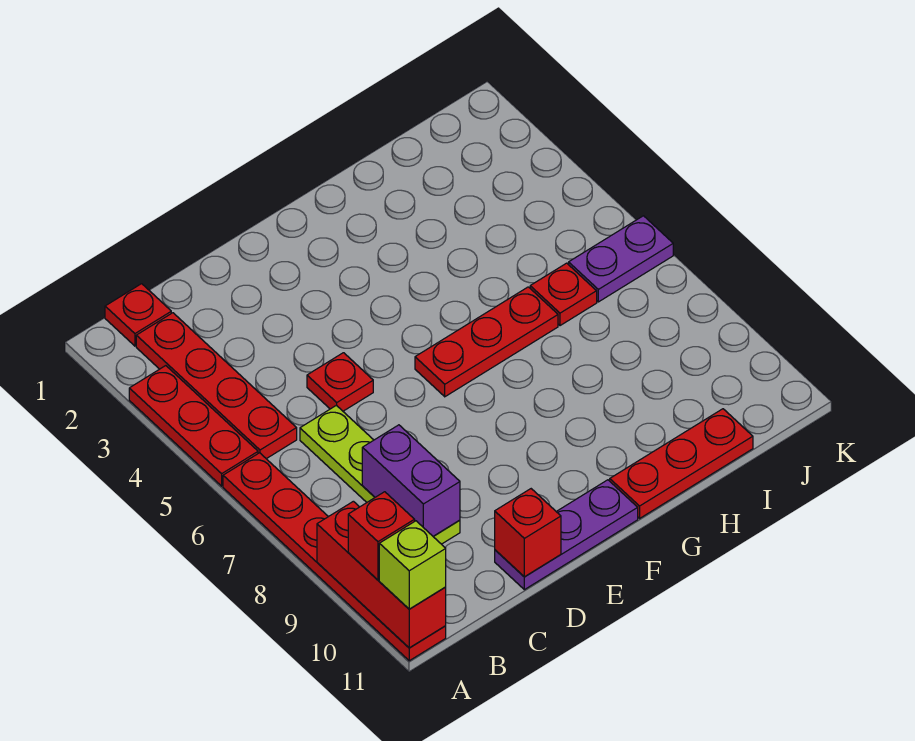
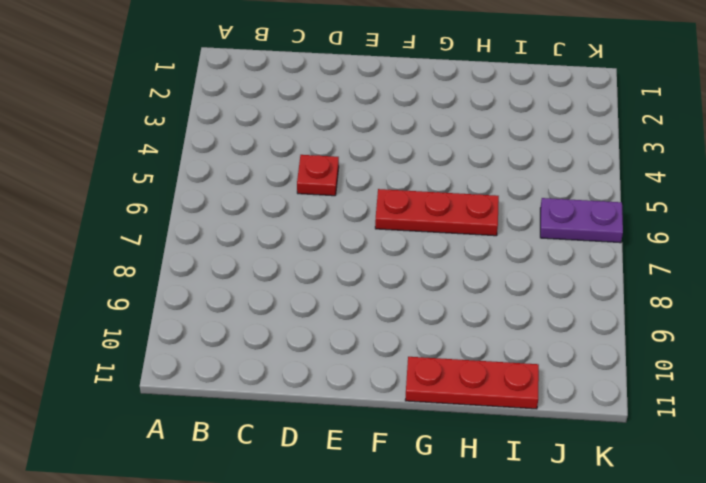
none -> red 1x3 plate [129,366,258,486]
none -> red 1x6 plate [223,453,446,661]
none -> red 1x1 plate [105,284,171,346]

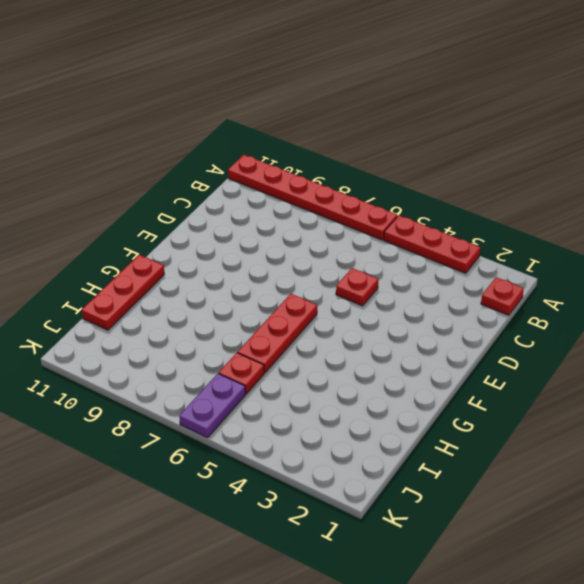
none -> red 1x4 plate [136,313,297,459]
none -> lime 1x4 plate [300,405,460,544]
none -> purple 1x3 plate [495,480,638,590]

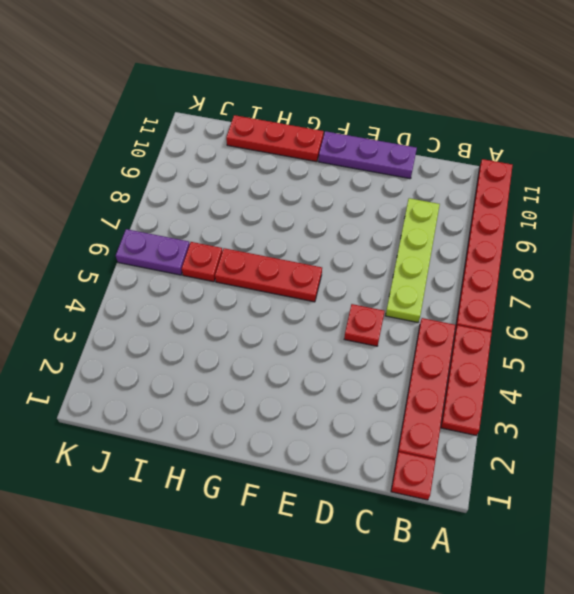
none -> red 1x3 brick [317,501,446,648]
none -> purple 1x2 brick [362,425,460,536]
none -> red 1x1 brick [495,489,561,577]

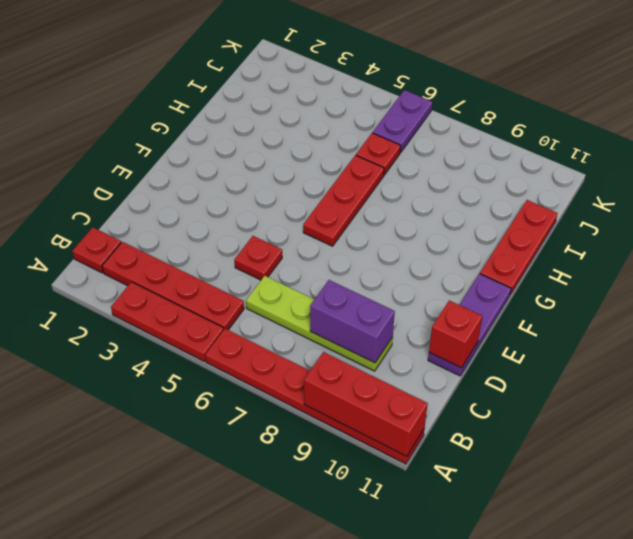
none -> red 1x1 brick [348,492,415,580]
none -> lime 1x1 brick [379,521,446,609]

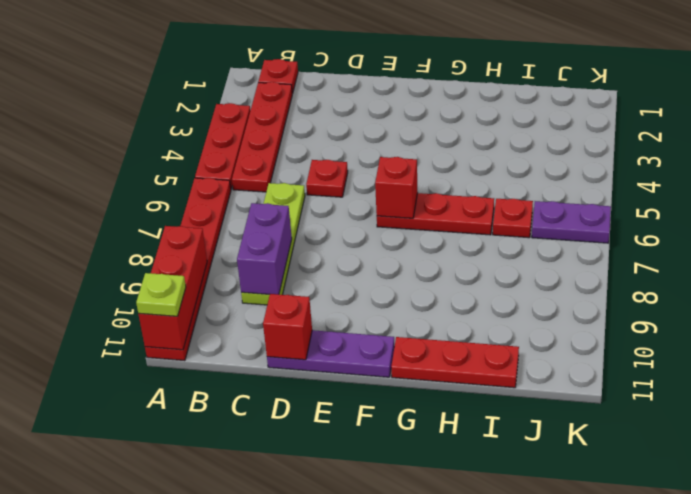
lime 1x1 plate [136,273,186,316] -> lime 1x1 brick [379,521,446,609]
red 1x1 brick [375,157,418,218] -> red 1x1 brick moved to [348,492,415,580]

